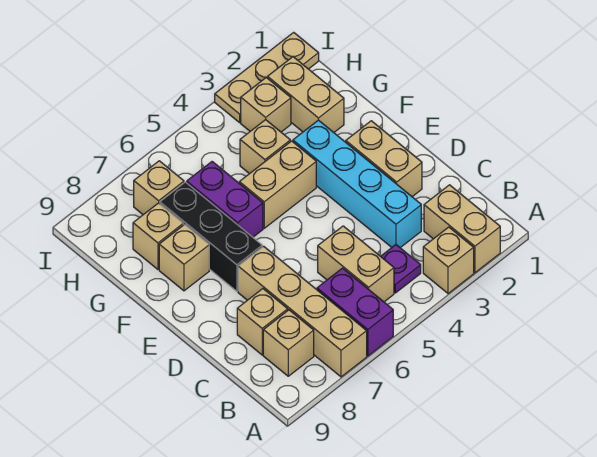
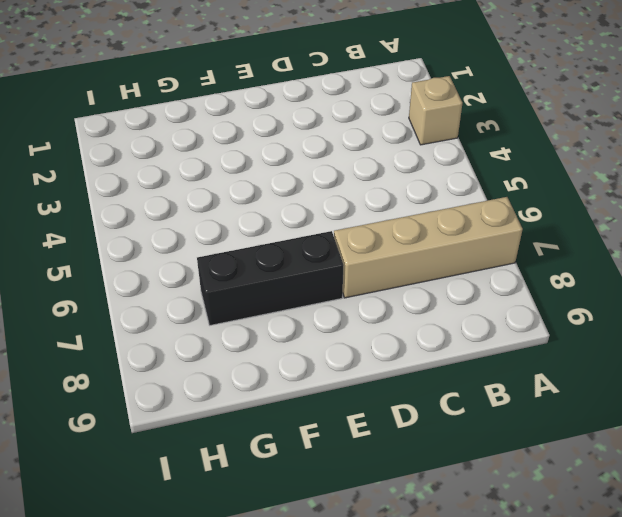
none -> tan 1x2 brick [424,185,500,273]
none -> purple 1x2 brick [317,268,393,356]
none -> purple 1x1 plate [381,245,421,293]

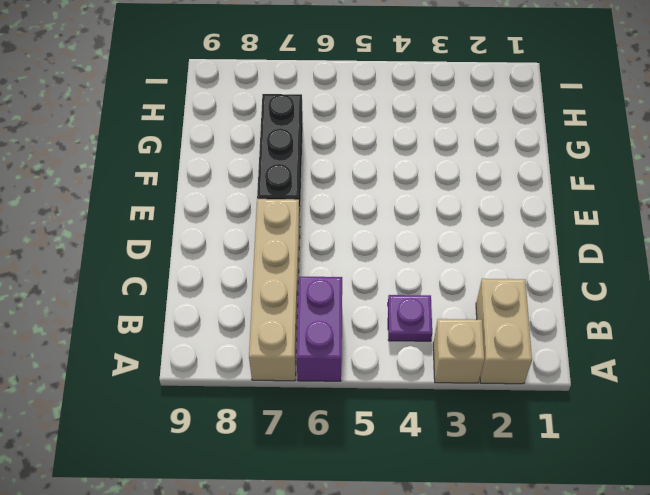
none -> tan 1x2 brick [318,226,394,302]
none -> tan 1x1 brick [263,310,314,376]
none -> cyan 1x4 brick [293,120,421,248]

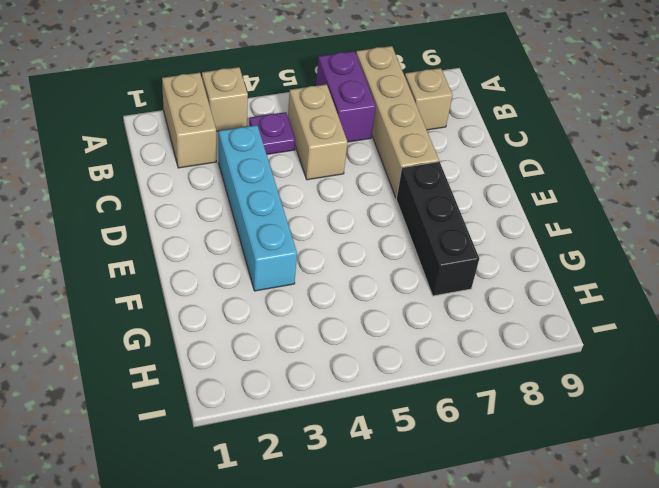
none -> tan 1x1 brick [237,289,288,355]
none -> tan 1x2 brick [346,121,422,197]
none -> tan 1x2 brick [239,141,316,228]

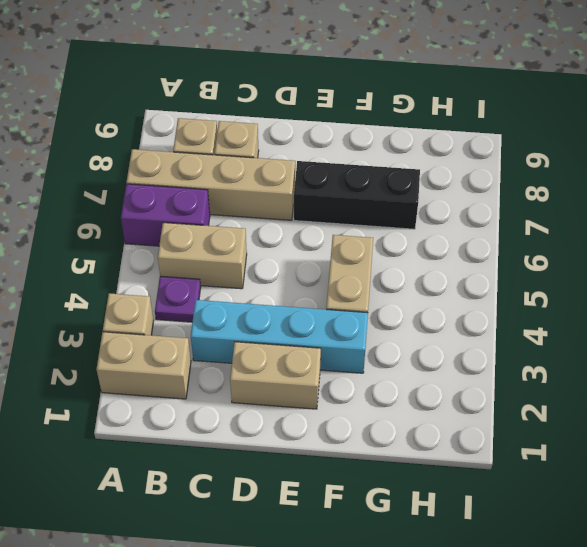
none -> purple 1x2 brick [187,162,263,237]
none -> tan 1x1 brick [159,224,209,291]
none -> tan 1x2 brick [268,57,344,132]

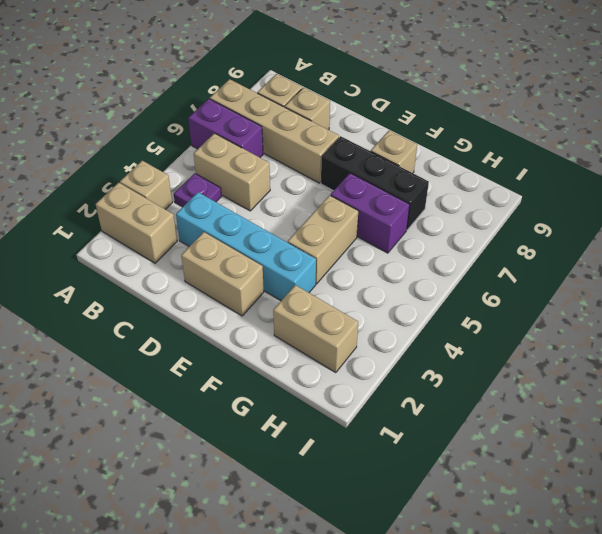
none -> tan 1x1 brick [240,120,290,174]
none -> tan 1x1 brick [133,203,183,269]
none -> tan 1x1 brick [241,78,291,132]

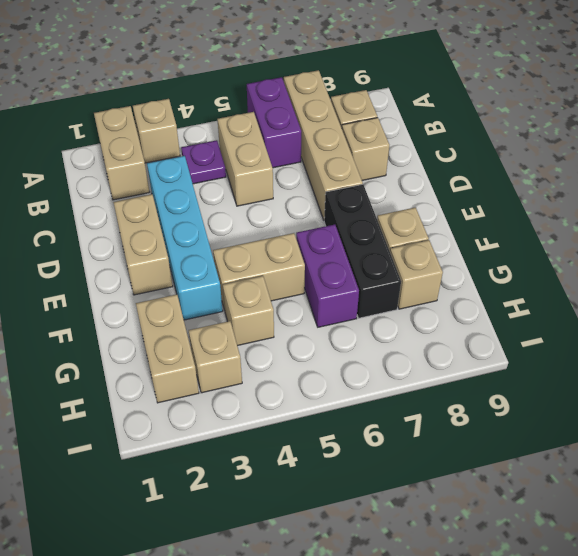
none -> tan 1x1 brick [134,161,184,215]
none -> tan 1x3 plate [215,32,319,123]

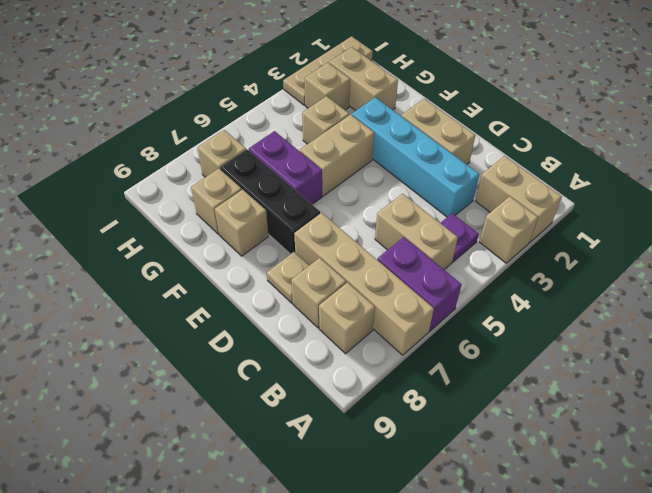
tan 1x1 plate [267,252,309,303] -> none

